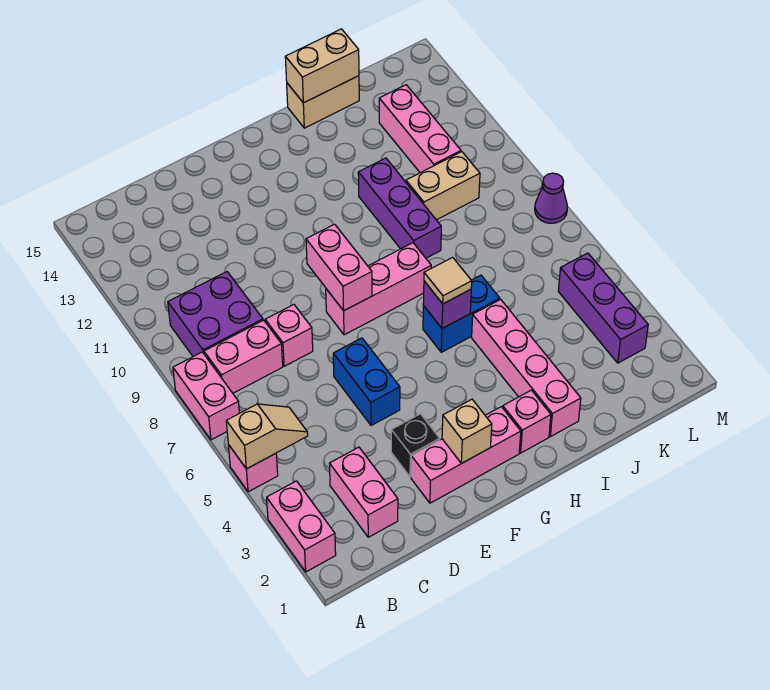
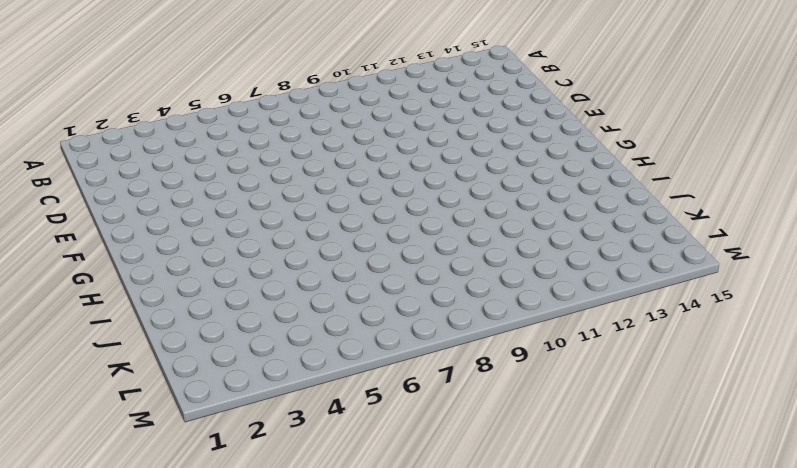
none -> pink 1x2 brick [267,481,336,572]
none -> pink 1x1 brick [228,445,278,492]
none -> pink 1x2 brick [173,352,239,440]

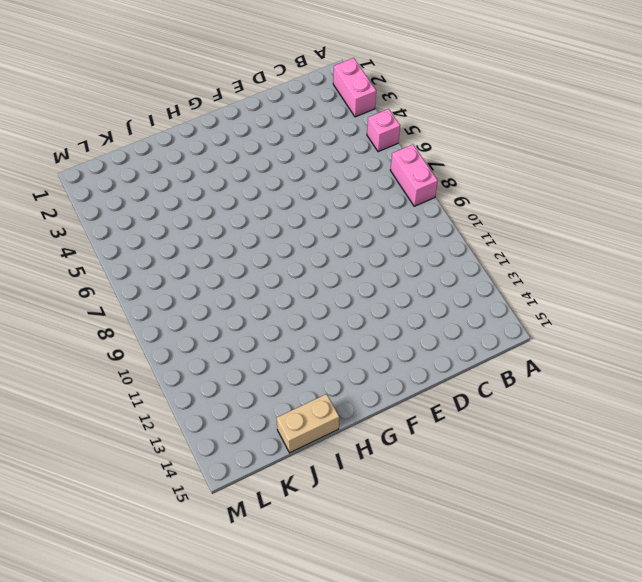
none -> pink 1x2 brick [204,320,283,393]
none -> purple 2x2 brick [168,272,263,356]
none -> pink 1x2 brick [329,447,398,537]

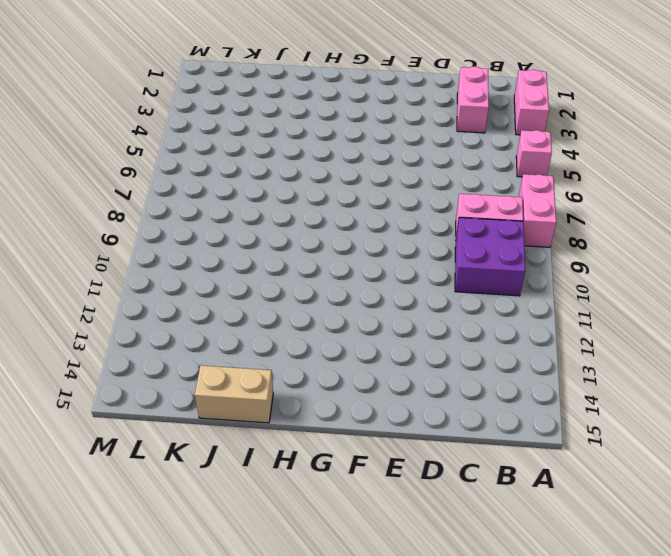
none -> pink 1x1 brick [265,305,313,366]
none -> pink 1x3 brick [411,407,521,503]
none -> black 1x1 brick [391,414,440,477]

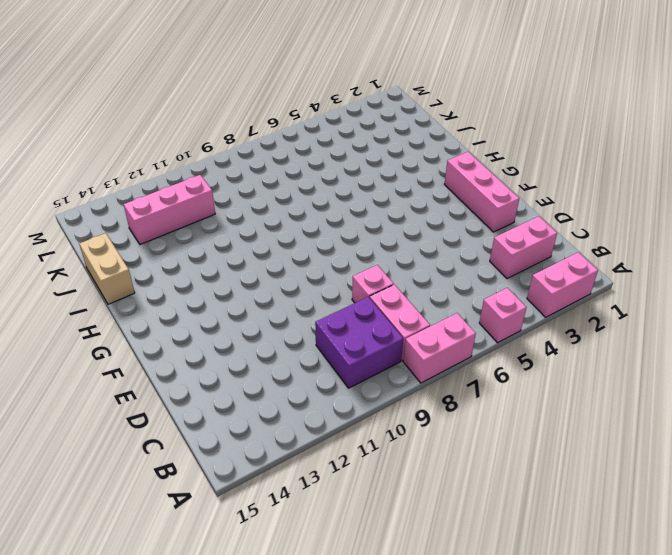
none -> black 1x1 brick [391,414,440,477]
none -> blue 1x2 brick [333,338,400,425]
none -> pink 1x3 brick [326,243,431,335]

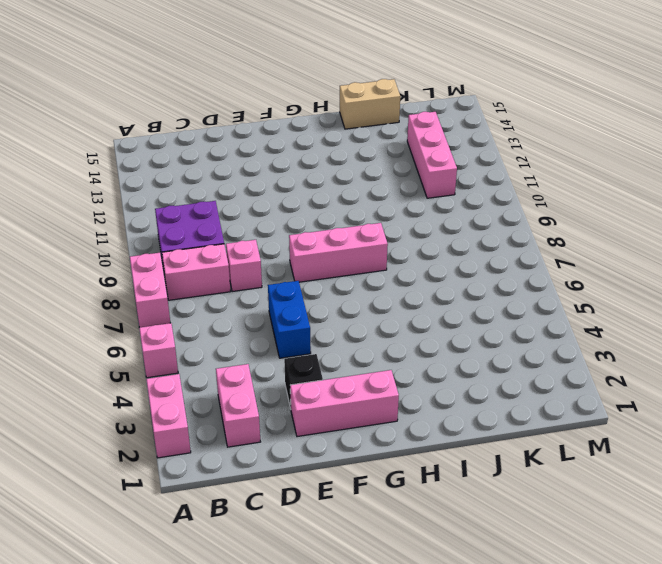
none -> pink 1x1 brick [503,390,551,453]
none -> blue 1x2 brick [423,275,500,352]
none -> pink 1x4 brick [472,299,581,437]

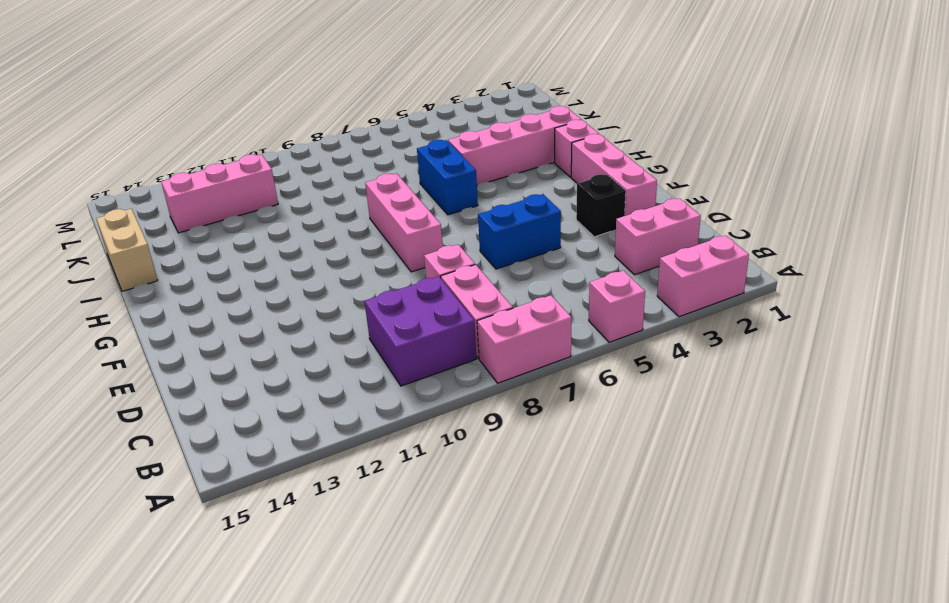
none -> purple 1x3 brick [358,158,441,258]
none -> tan 1x2 brick [406,152,480,220]
none -> purple 1x3 brick [558,253,648,363]

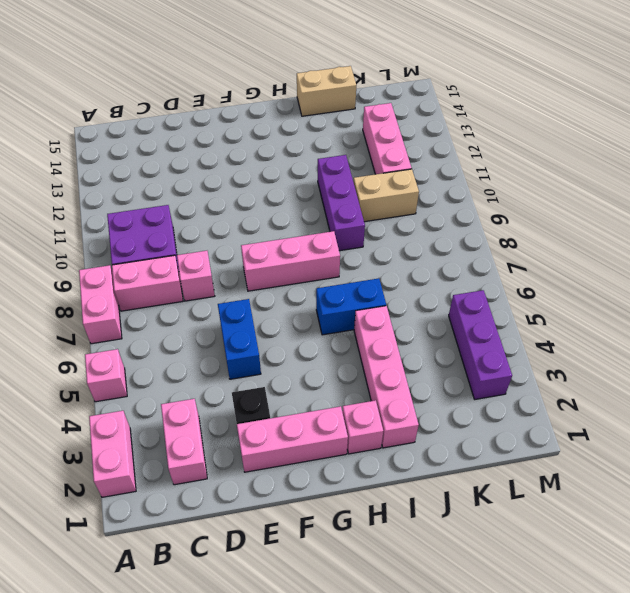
none -> purple 1x1 cone [535,173,567,223]
none -> tan 1x2 slope [226,404,308,469]
none -> tan 1x1 brick [442,399,492,463]

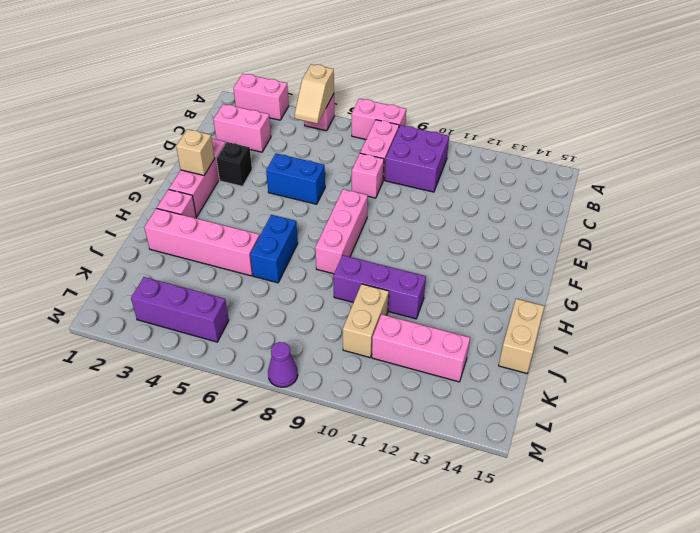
none -> pink 1x2 brick [306,224,372,311]
none -> purple 1x1 brick [423,281,471,328]
none -> tan 1x2 brick [285,29,359,103]

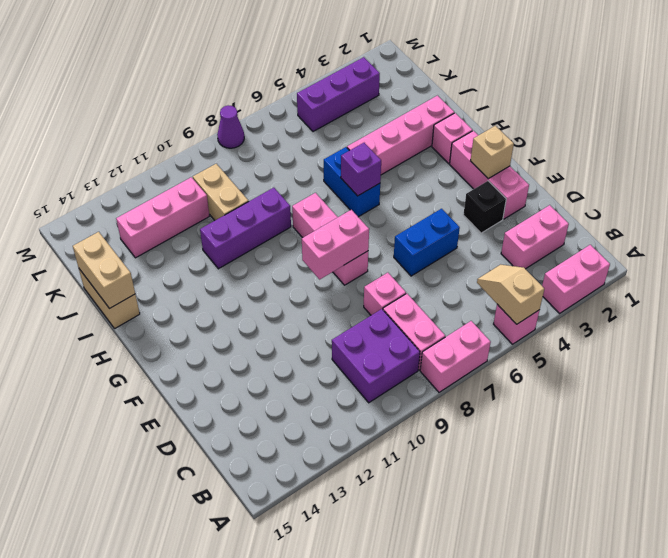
none -> tan 1x1 tile [424,257,472,304]

